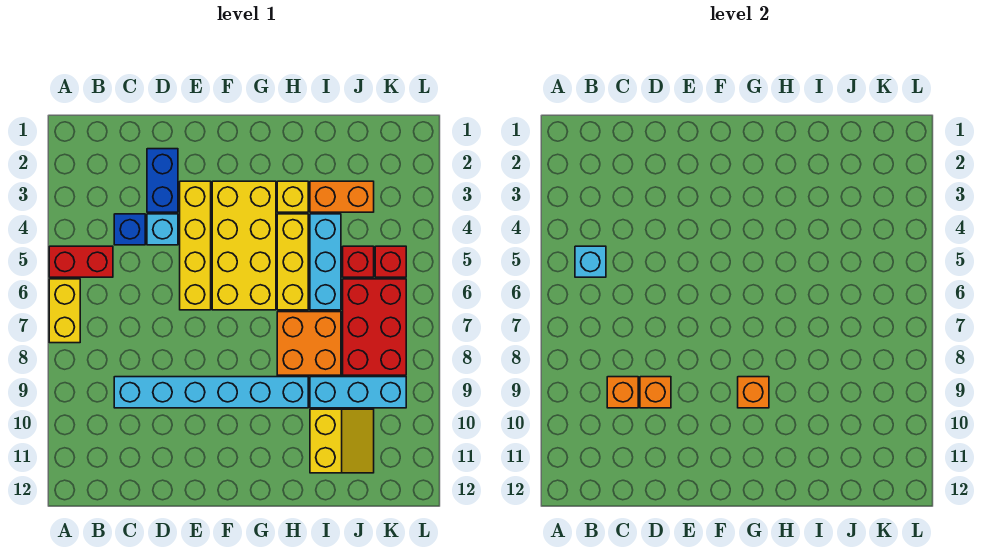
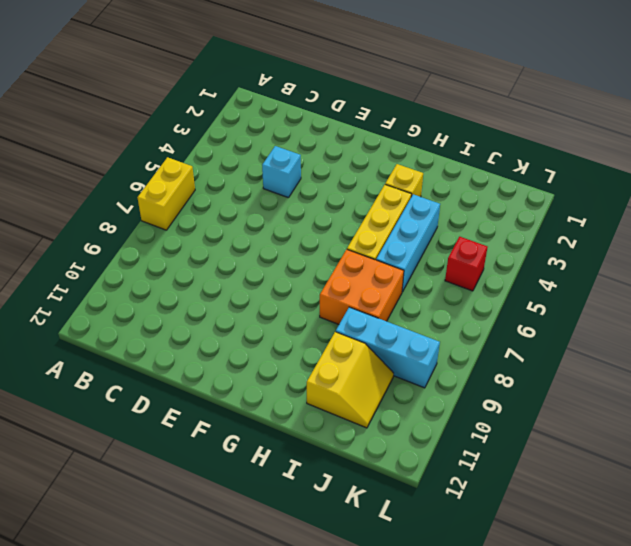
none -> red 1x2 brick [49,246,113,277]
none -> blue 1x1 brick [114,214,145,245]
none -> cyan 1x6 brick [114,377,308,408]

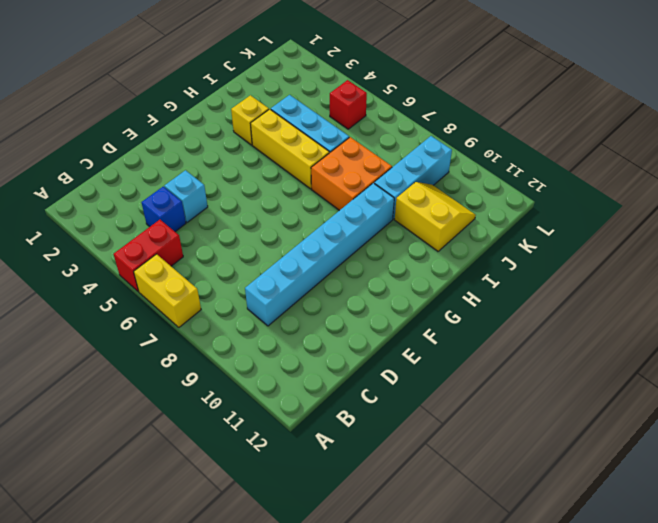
none -> blue 1x2 brick [147,149,178,212]
none -> yellow 1x4 brick [180,181,211,310]
none -> yellow 2x4 brick [212,181,276,310]

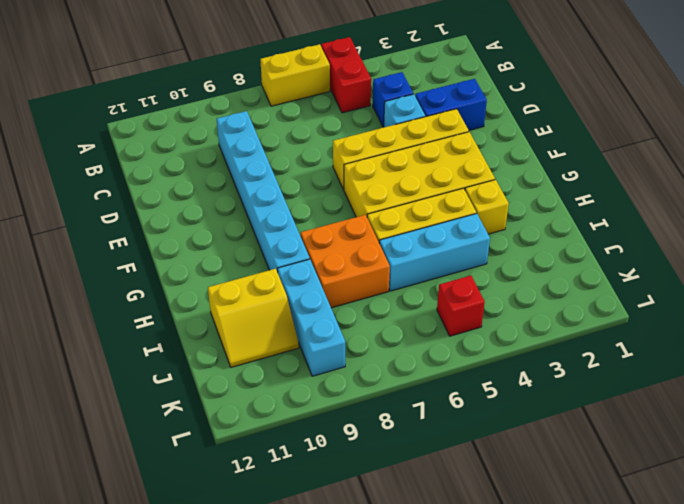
none -> orange 1x2 brick [310,181,374,212]
none -> red 1x1 brick [343,246,374,277]
none -> red 2x3 brick [343,279,406,375]

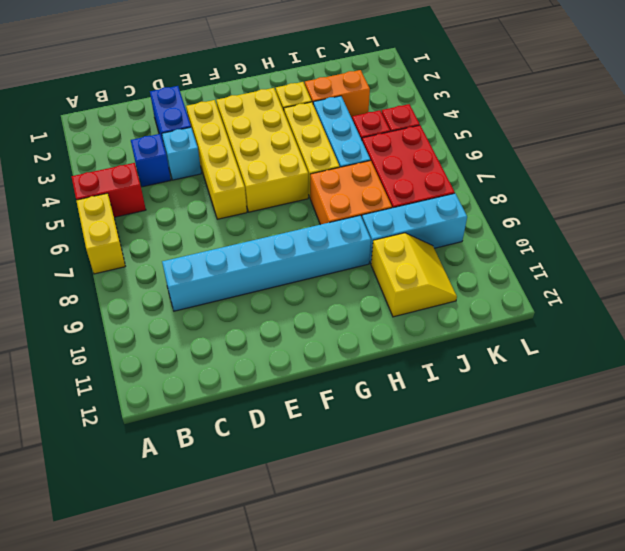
none -> cyan 1x1 brick [575,246,606,277]
none -> orange 1x1 brick [607,377,638,408]
none -> orange 1x1 brick [640,377,671,408]

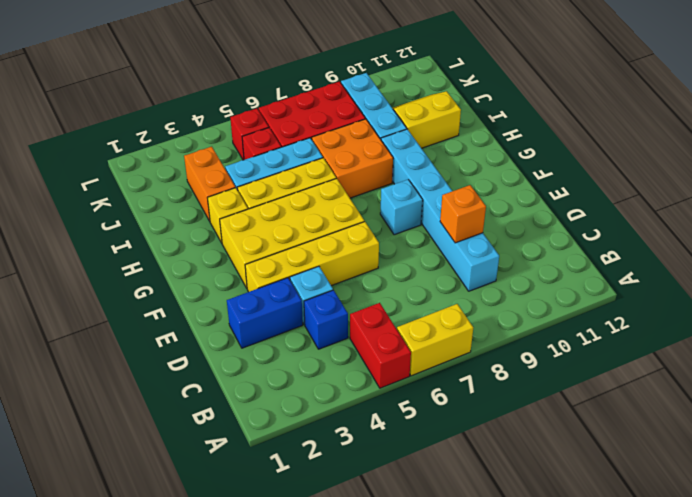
cyan 1x1 brick [380,180,423,235] -> cyan 1x1 brick moved to [575,246,606,277]
none -> orange 1x1 brick [607,377,638,408]
none -> orange 1x1 brick [738,377,769,408]

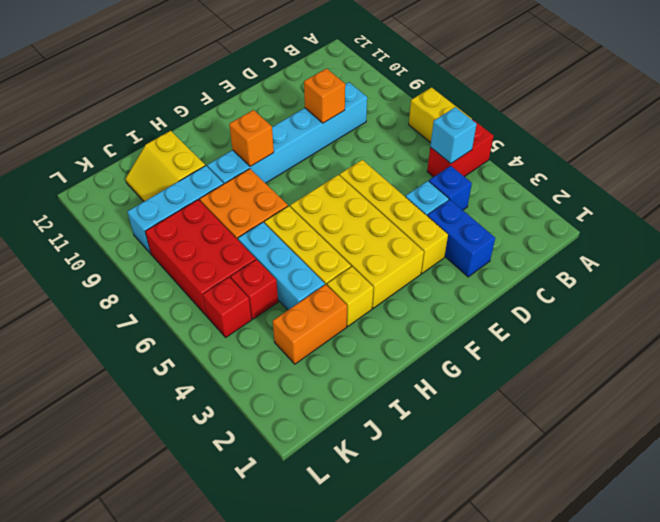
none -> orange 1x1 brick [607,377,638,408]

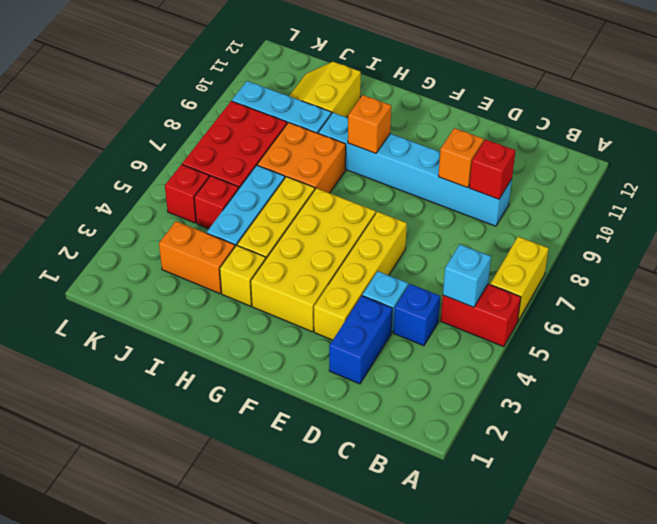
red 1x1 brick [469,139,515,199] -> orange 1x1 brick [607,377,638,408]

